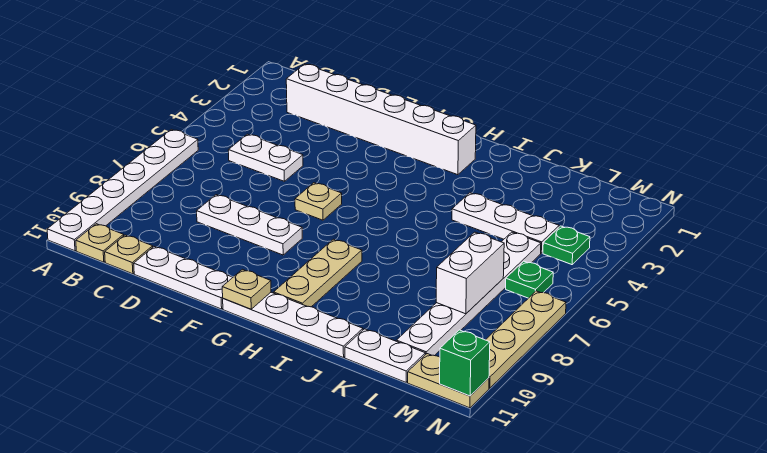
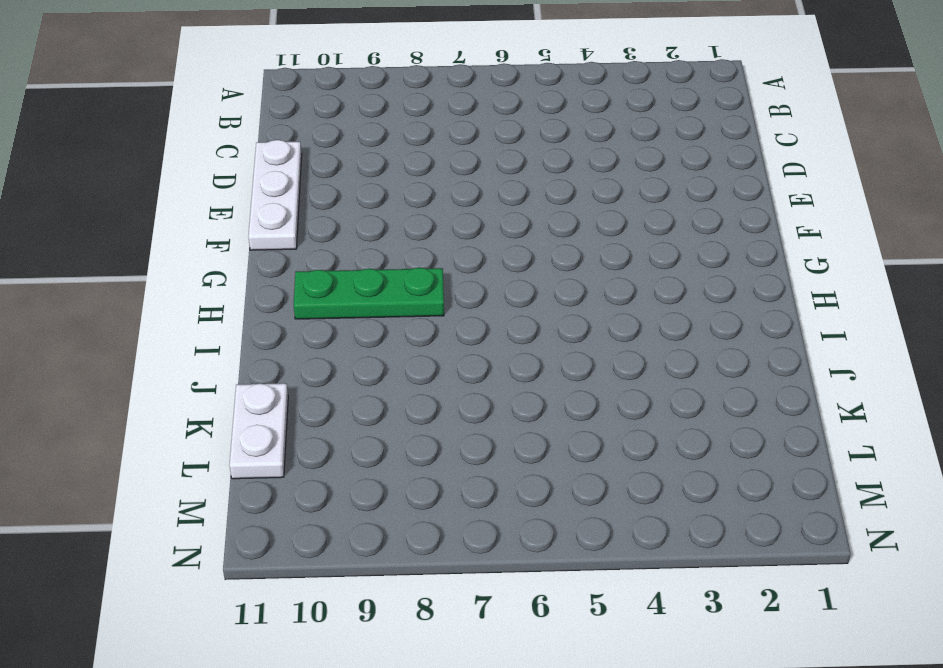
green 1x3 plate [294,267,444,319] -> tan 1x3 plate [274,239,362,307]
none -> white 1x6 plate [47,129,198,251]
none -> tan 1x1 plate [76,224,124,262]
none -> white 1x6 brick [286,64,476,175]

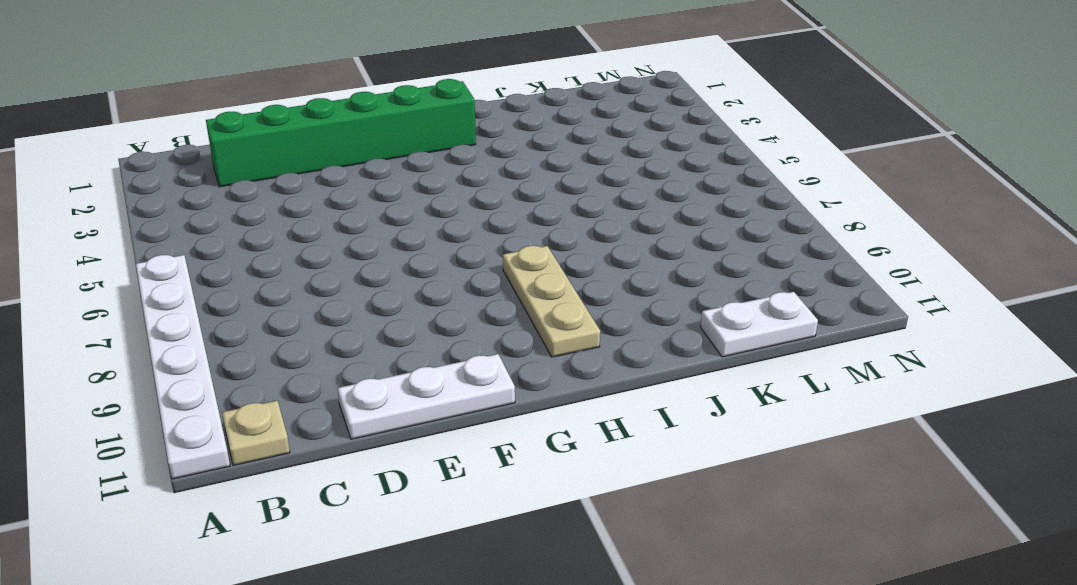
green 1x6 brick [206,79,476,187] -> white 1x6 brick [286,64,476,175]
none -> white 1x2 plate [228,134,303,181]
none -> tan 1x1 plate [105,235,153,274]
none -> white 1x3 plate [197,195,302,255]

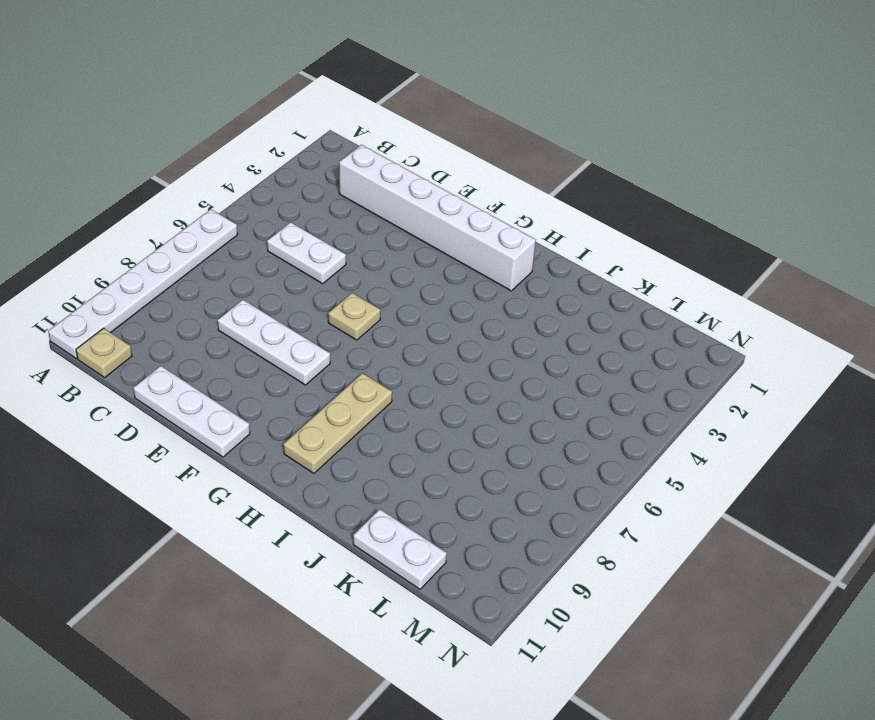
none -> tan 1x1 plate [105,235,153,274]
none -> white 1x4 plate [223,292,363,358]
none -> white 1x3 plate [452,193,559,253]

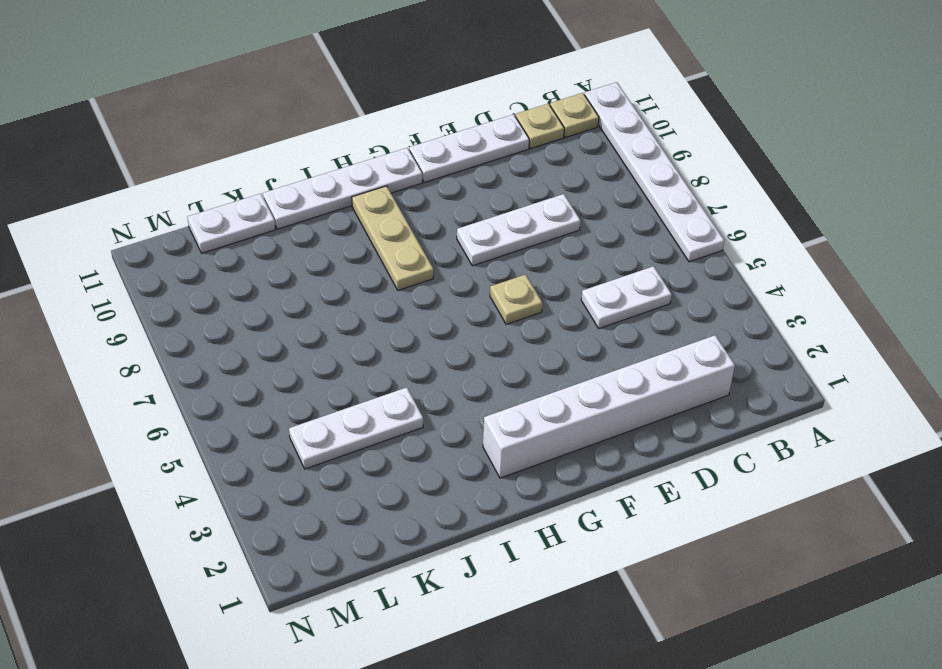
none -> white 1x6 plate [396,232,541,356]
none -> green 1x1 plate [543,226,590,265]
none -> green 1x1 plate [506,261,553,298]

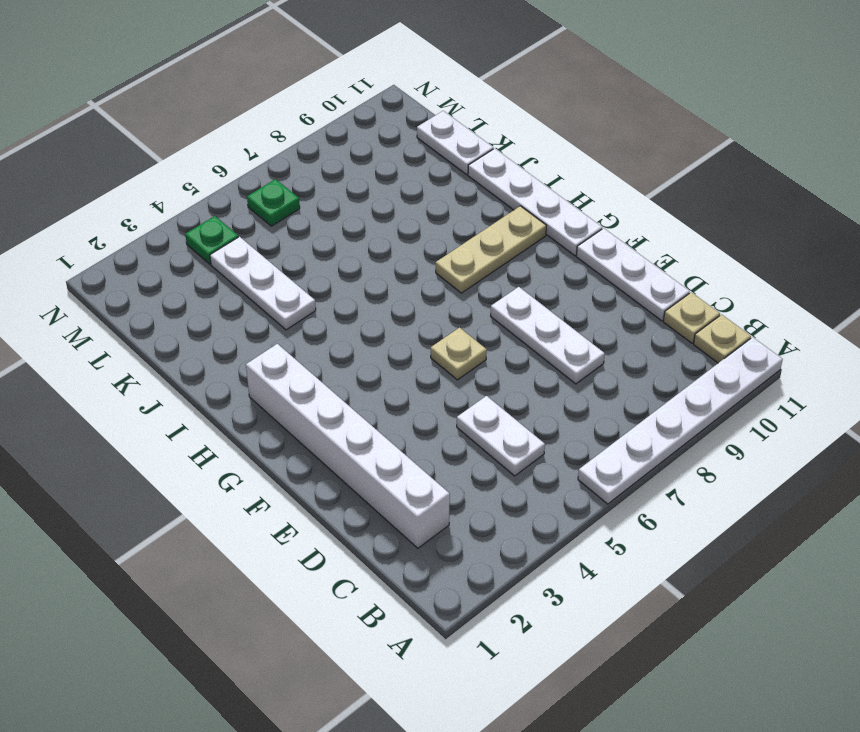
none -> white 1x6 plate [396,232,541,356]
none -> tan 1x2 plate [408,354,489,408]
none -> tan 1x4 plate [486,291,566,388]

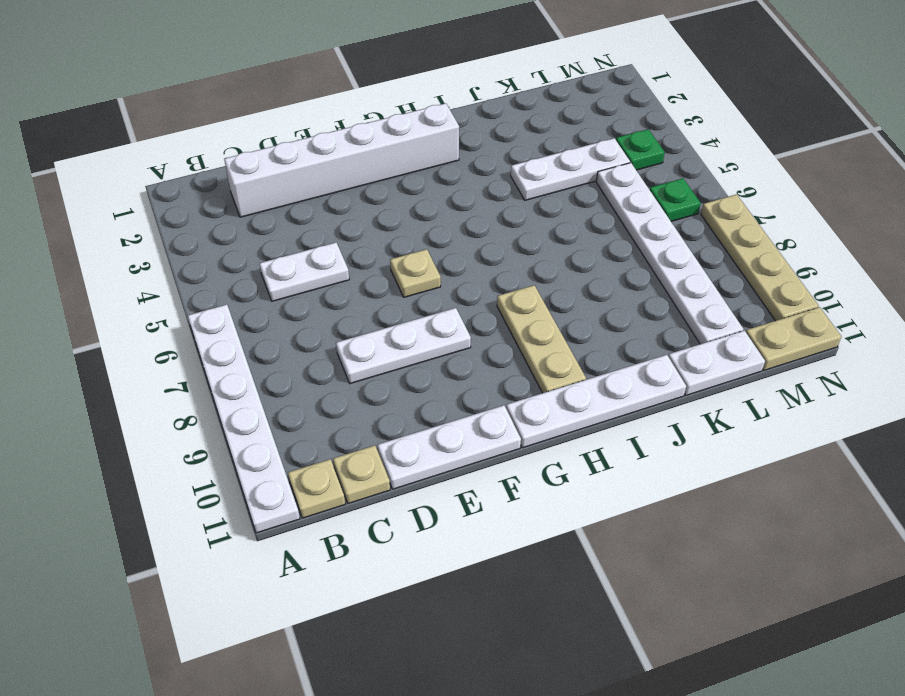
none -> tan 1x1 plate [222,269,271,309]
none -> white 1x2 brick [436,232,504,314]
none -> green 1x1 brick [440,330,490,396]

